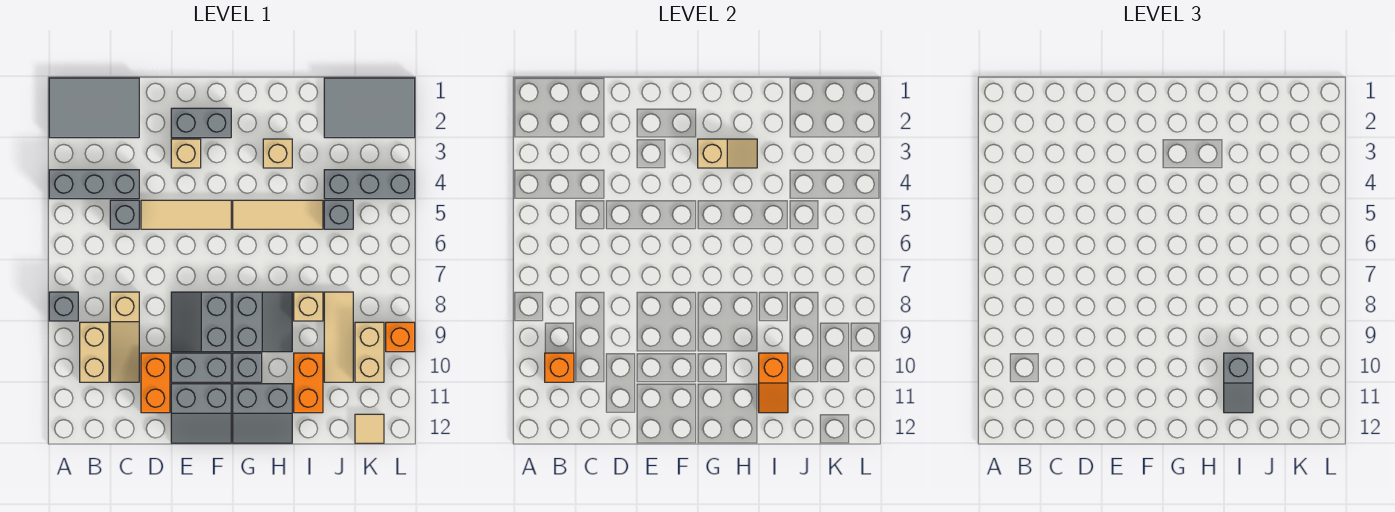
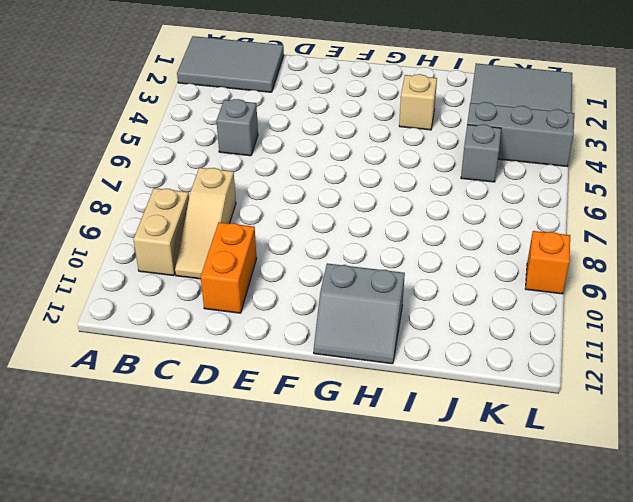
none -> grey 1x3 brick [49,170,139,199]
none -> grey 1x1 brick [49,292,78,321]
none -> tan 1x3 tile [141,200,231,229]
none -> grey 1x2 brick [171,108,231,138]

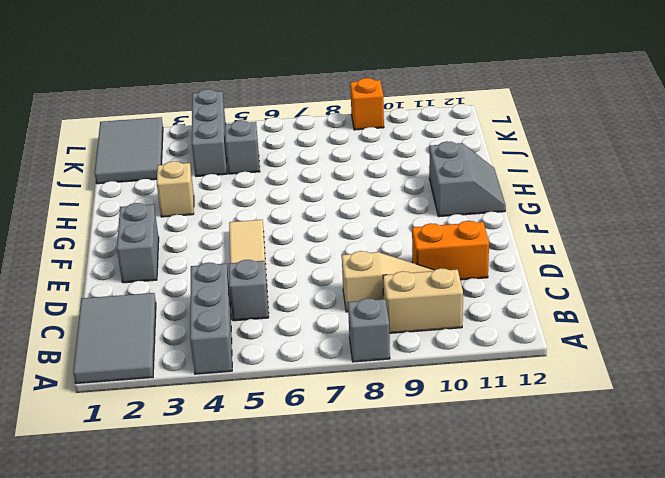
none -> tan 1x1 brick [171,139,201,168]
none -> grey 2x2 slope [171,292,231,352]
none -> grey 1x2 brick [171,353,231,382]
none -> grey 2x2 slope [171,384,231,443]

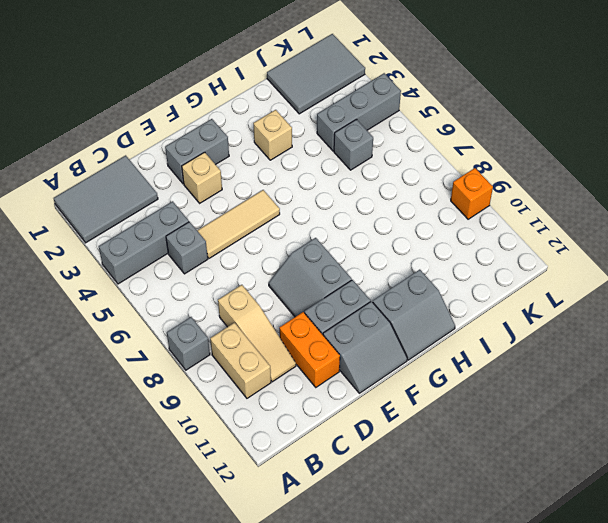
none -> tan 1x3 tile [233,200,323,229]
none -> grey 2x2 slope [233,292,292,352]
none -> grey 1x1 brick [233,353,262,382]
none -> tan 1x1 brick [294,292,323,321]

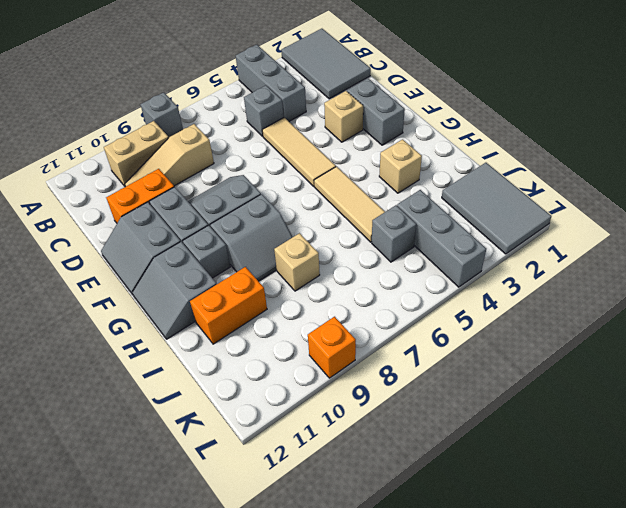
none -> tan 1x3 tile [324,292,353,382]
none -> tan 1x2 brick [355,322,384,382]
none -> tan 1x1 tile [355,414,384,443]
none -> orange 1x1 brick [545,353,574,382]

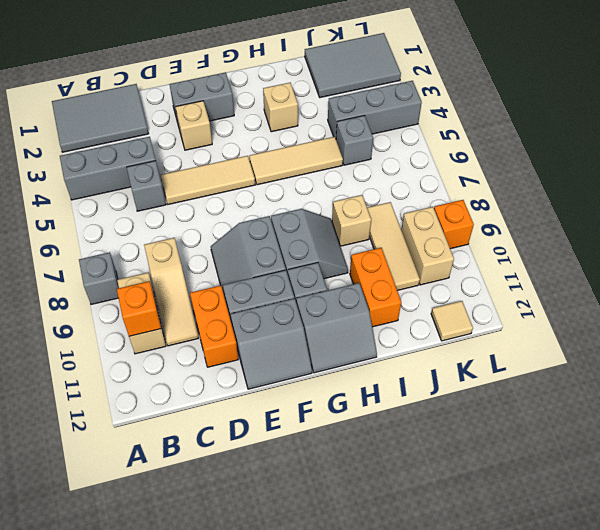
none -> tan 1x2 slope [698,139,757,168]
none -> orange 1x2 slope [759,353,788,413]
none -> grey 1x2 slope [1224,353,1253,413]

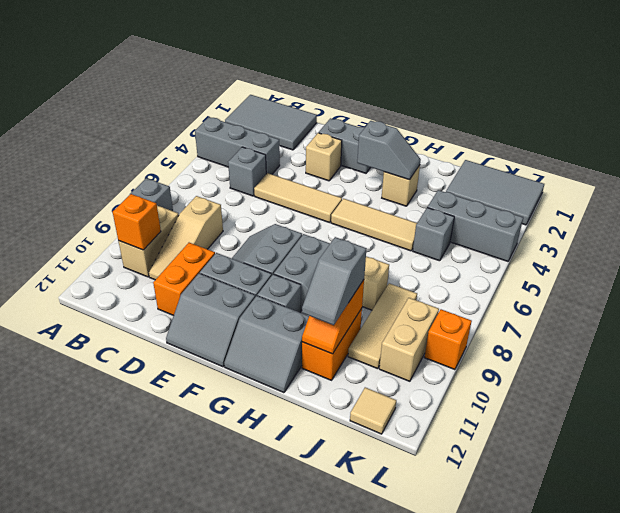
grey 1x2 slope [357,121,421,180] -> tan 1x2 slope [698,139,757,168]

